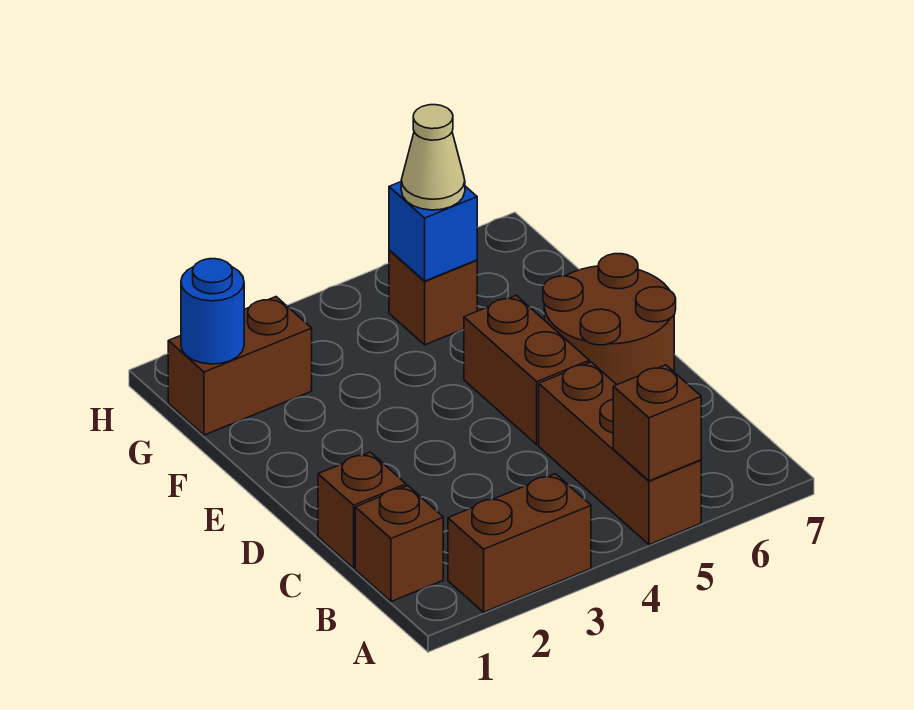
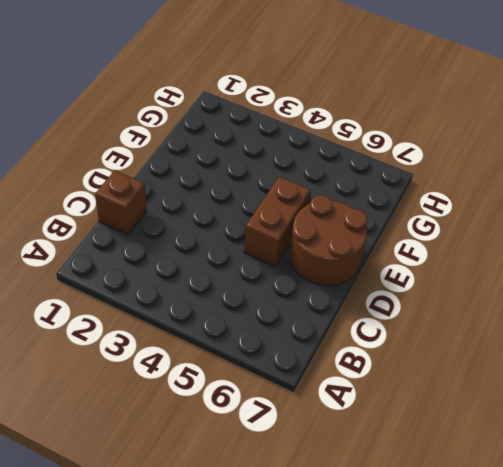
none -> brown 1x2 brick [448,474,591,612]
none -> brown 1x3 brick [539,362,701,545]
none -> brown 1x1 brick [355,486,443,602]

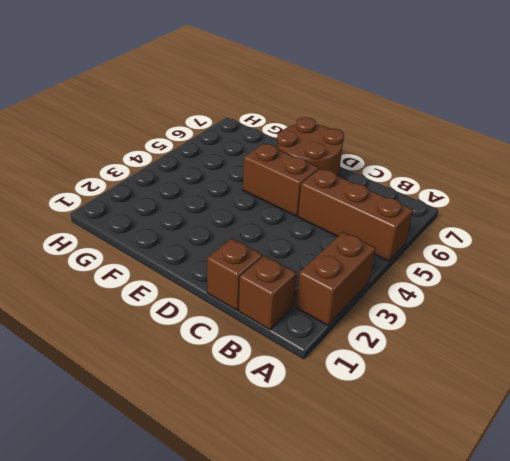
none -> brown 1x2 brick [168,297,312,435]
none -> brown 1x1 brick [389,250,477,345]
none -> brown 1x1 brick [613,365,701,481]

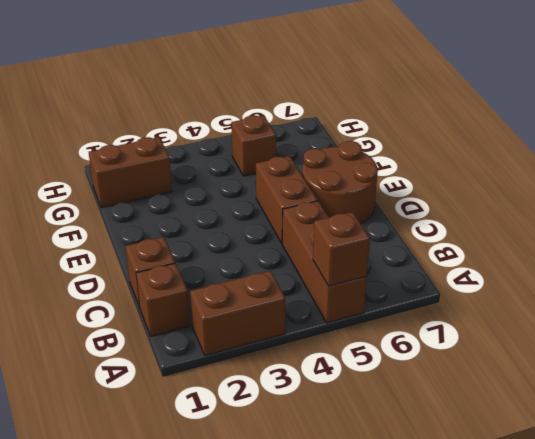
none -> blue 1x1 round brick [181,259,244,364]
none -> blue 1x1 brick [389,182,477,281]
none -> tan 1x1 cone [401,105,465,210]

